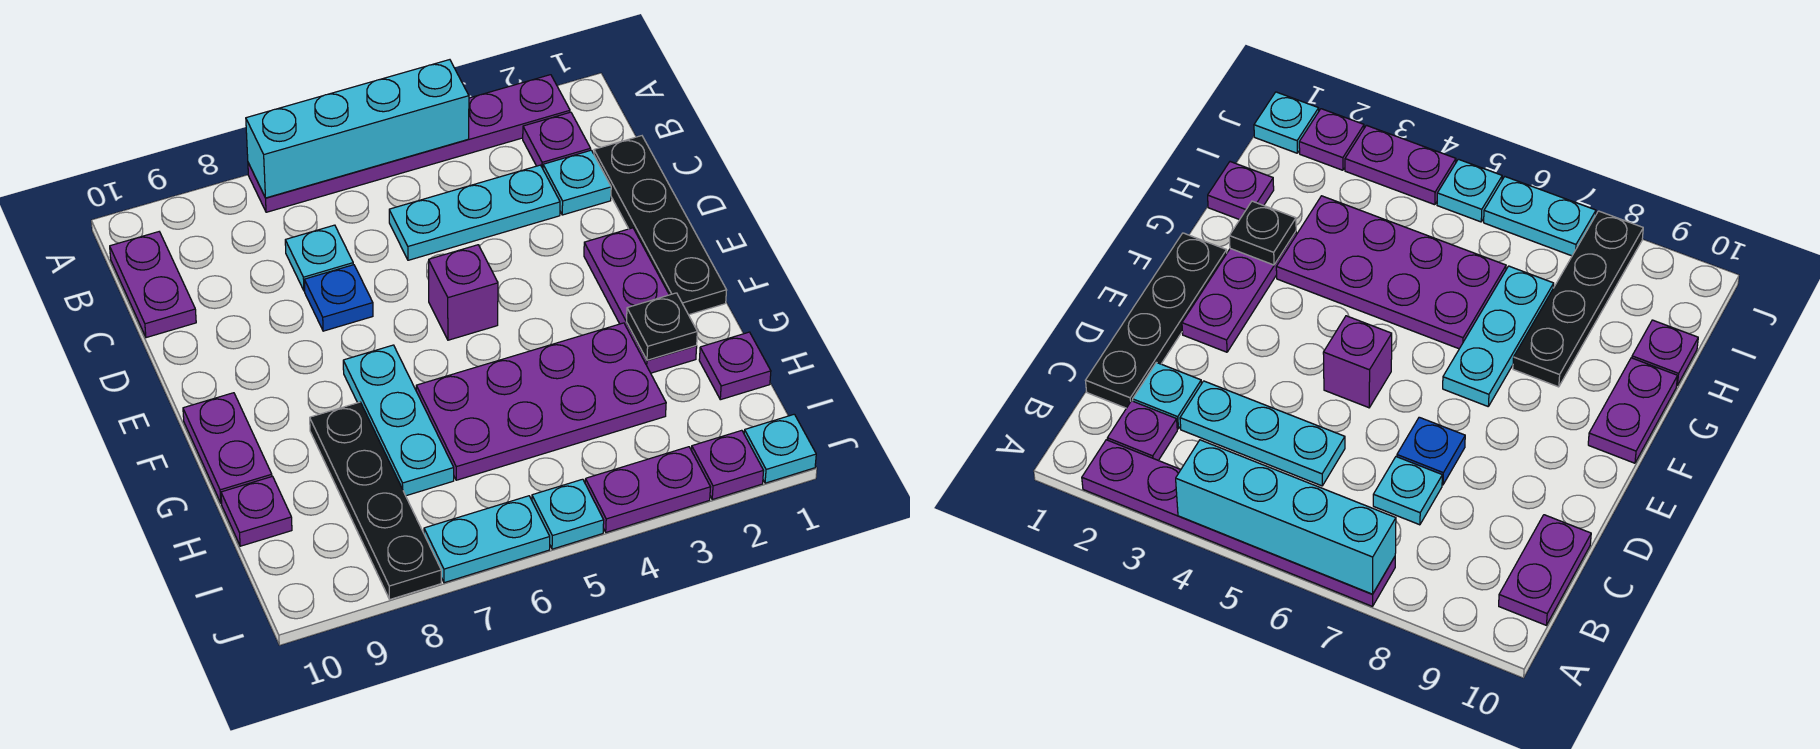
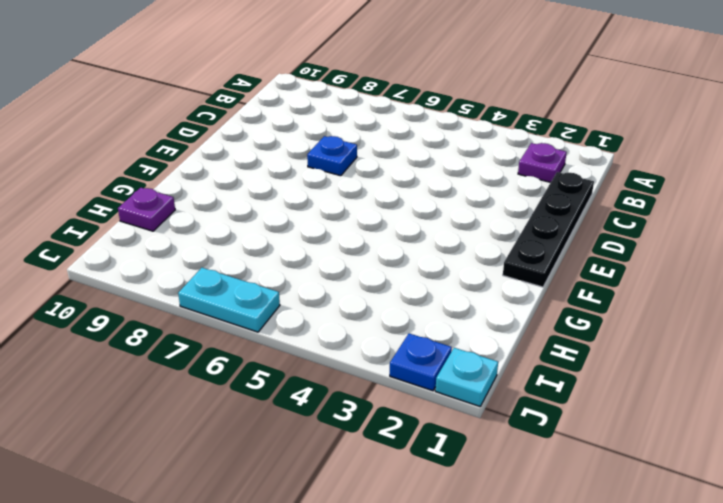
blue 1x1 plate [390,333,452,391] -> purple 1x1 plate [692,430,764,499]
none -> purple 1x6 plate [248,75,570,212]
none -> purple 1x2 plate [110,232,196,338]
none -> cyan 1x1 plate [543,150,611,215]

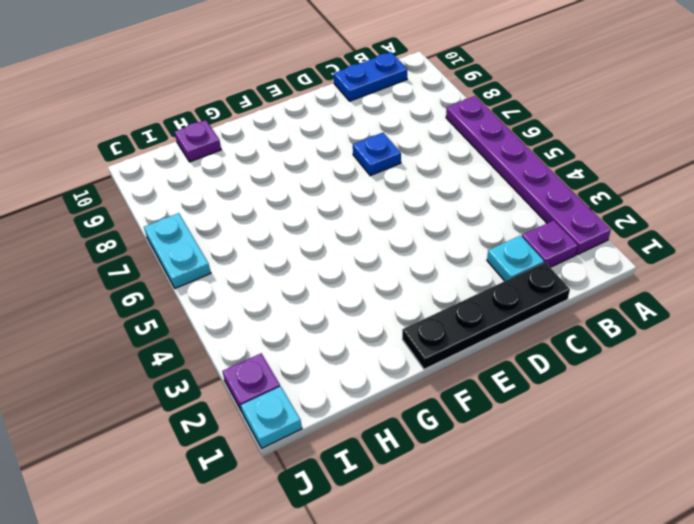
blue 1x2 plate [334,52,408,101] -> purple 1x2 plate [110,232,196,338]
none -> cyan 1x3 plate [389,165,560,260]
none -> cyan 1x1 plate [285,225,353,291]
none -> purple 1x3 plate [584,228,697,373]

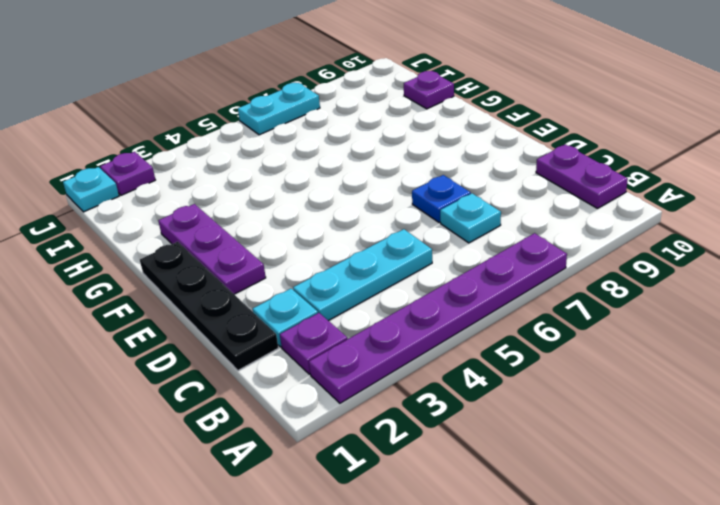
none -> purple 1x1 brick [429,245,498,340]
none -> cyan 1x3 plate [343,345,454,496]
none -> purple 1x2 plate [183,393,272,503]

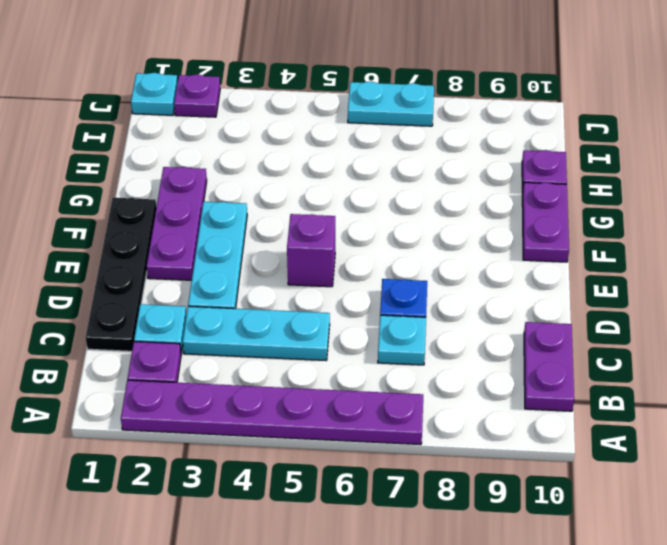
cyan 1x3 plate [188,202,247,309] -> cyan 1x3 plate moved to [343,345,454,496]
none -> purple 2x4 plate [416,323,666,480]
none -> black 1x4 plate [310,402,441,599]
none -> purple 1x1 plate [699,332,771,400]

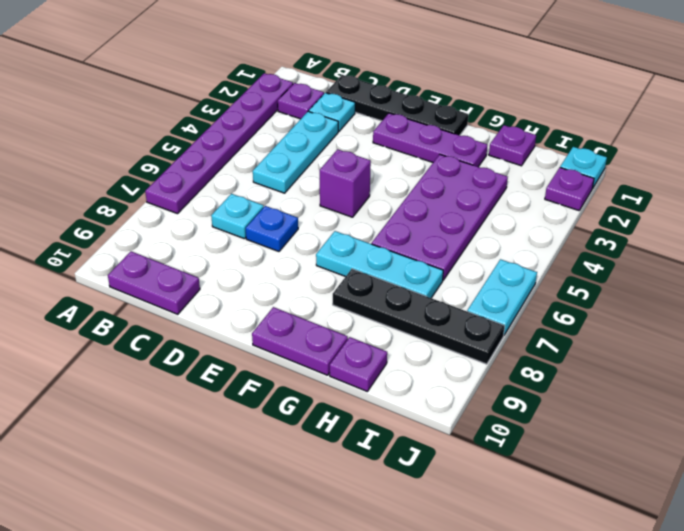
none -> purple 1x2 plate [585,447,710,532]
none -> cyan 1x1 plate [532,479,604,549]
none -> cyan 1x4 brick [246,60,469,198]

